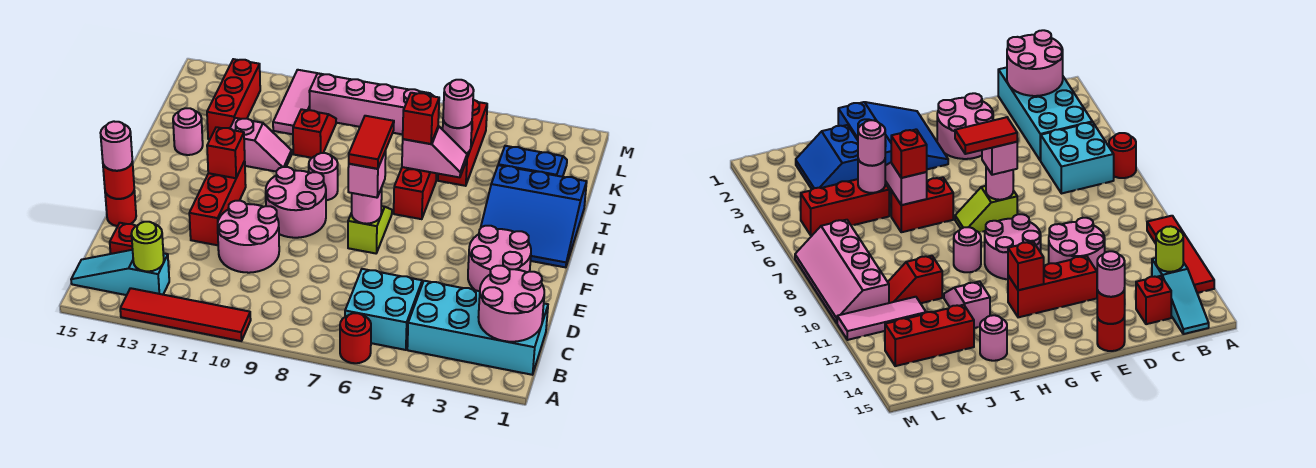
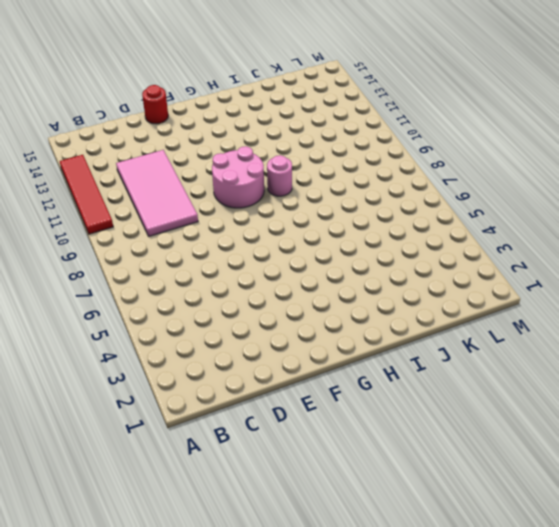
pink 2x4 tile [116,150,198,236] -> pink 2x2 round brick [218,201,279,273]
none -> red 1x1 round brick [340,313,371,363]
none -> cyan 2x4 brick [407,281,548,375]
none -> cyan 2x2 brick [345,269,422,350]
none -> cyan 1x3 slope [71,250,169,295]

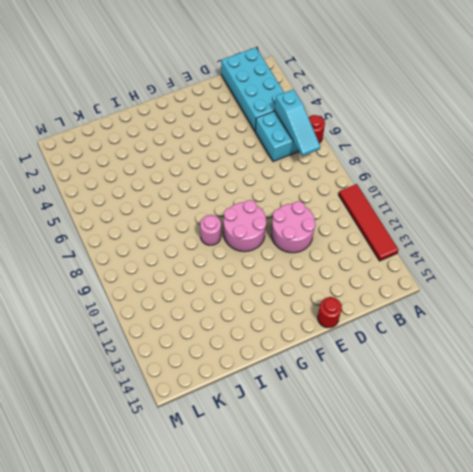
cyan 1x3 slope [275,89,320,156] -> cyan 1x3 slope moved to [71,250,169,295]
none -> red 1x1 brick [110,223,136,254]
none -> pink 2x2 round brick [468,226,531,291]
none -> red 1x3 brick [189,161,246,245]
none -> lime 1x2 slope [348,206,392,253]

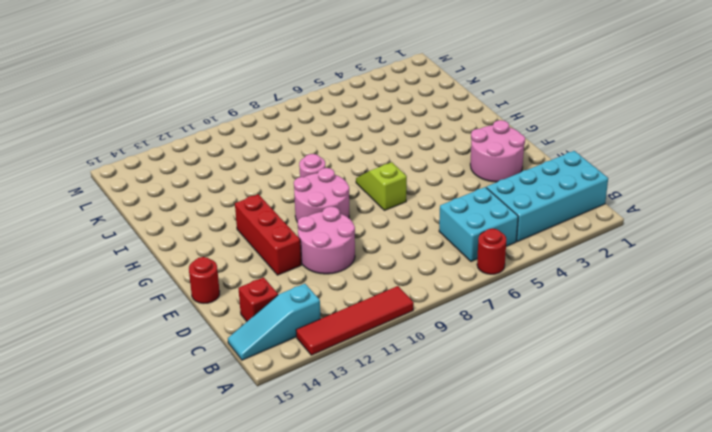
none -> blue 3x3 slope [481,165,587,267]
none -> red 1x2 brick [394,167,436,219]
none -> pink 1x2 slope [230,118,292,171]
none -> pink 1x1 round brick [173,108,203,155]

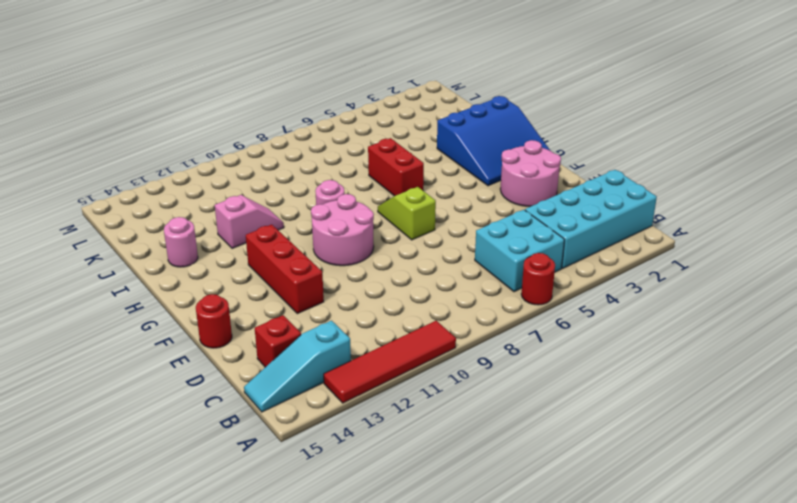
none -> pink 2x2 round brick [218,201,279,273]
none -> blue 2x2 slope [498,146,567,177]
none -> red 1x3 brick [438,100,487,186]
none -> red 1x2 slope [293,109,336,158]

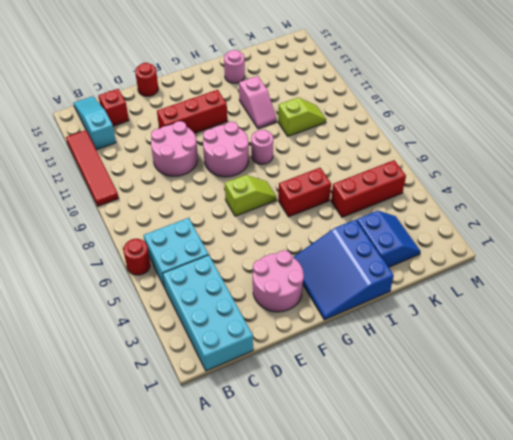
lime 1x2 slope [278,97,326,136] -> red 1x2 slope [293,109,336,158]
none -> red 1x3 brick [207,59,260,139]
none -> pink 1x3 tile [273,70,319,134]
none -> pink 2x4 slope [309,73,434,134]
none -> pink 2x2 round brick [478,266,544,342]

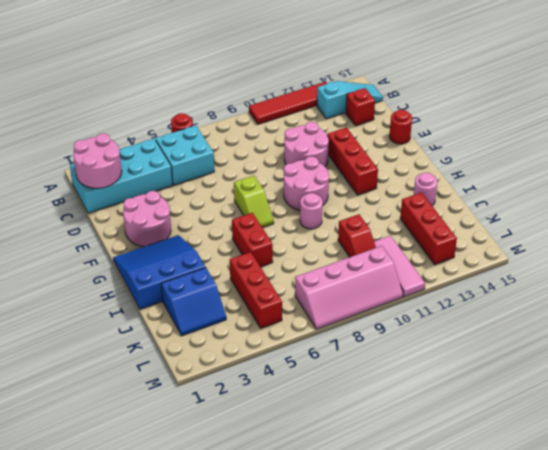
none -> pink 1x2 slope [230,118,292,171]
none -> lime 1x1 round brick [131,222,164,271]
none -> red 1x1 round brick [103,162,134,199]
none -> pink 1x1 round brick [352,188,382,224]

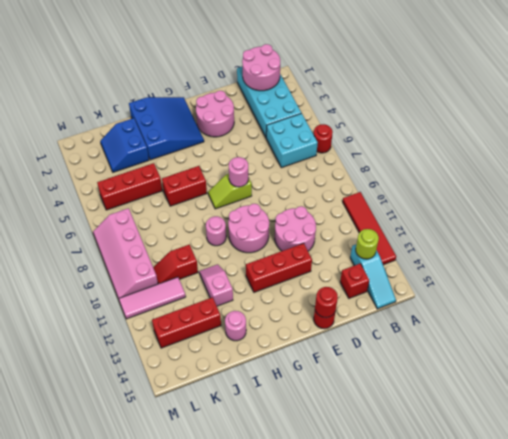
none -> red 1x1 brick [207,127,245,178]
none -> pink 1x2 slope [402,126,467,177]
none -> pink 1x1 round brick [443,120,472,154]
none -> pink 1x1 round brick [101,121,132,171]

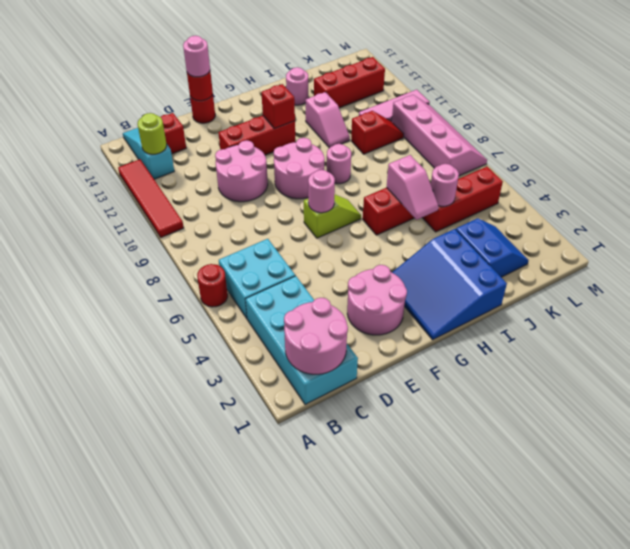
none -> pink 1x1 brick [348,151,386,198]
none -> red 1x1 brick [403,93,439,144]
none -> pink 1x1 round brick [443,80,474,128]
none -> red 1x2 tile [349,116,394,169]

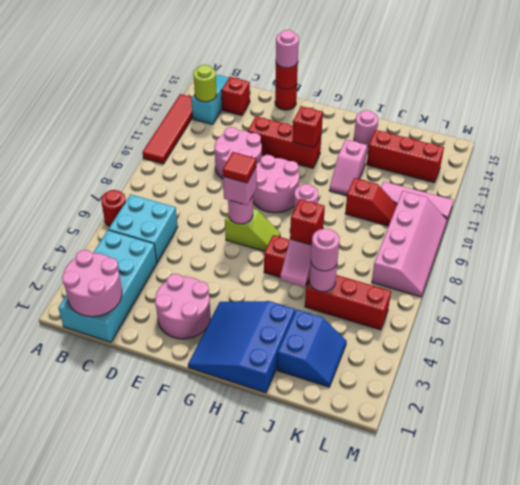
red 1x1 tile [223,152,256,183] -> red 1x2 tile [349,116,394,169]

